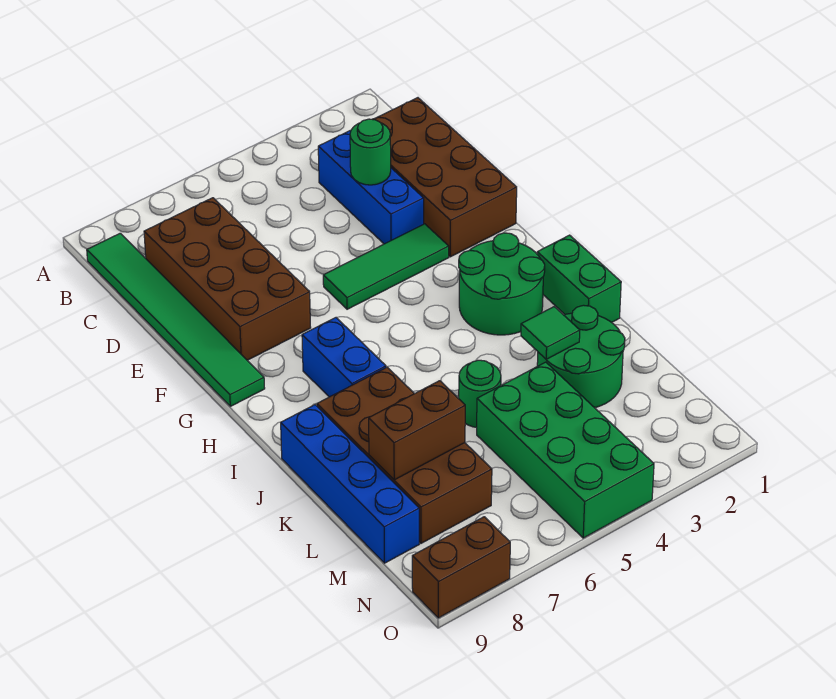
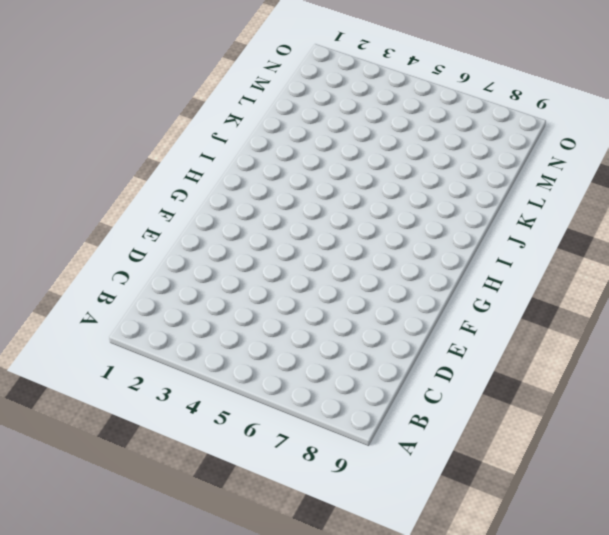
none -> green 1x6 tile [87,233,265,406]
none -> brown 2x4 brick [373,98,517,257]
none -> blue 1x3 brick [318,130,424,244]

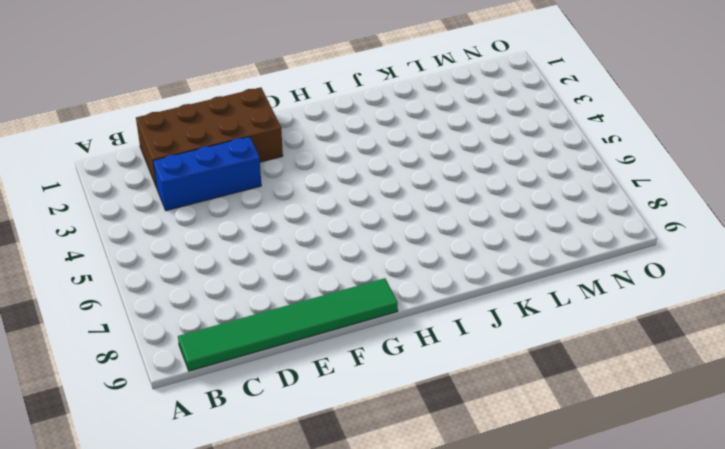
none -> brown 2x4 brick [144,198,311,360]
none -> green 1x3 tile [323,224,449,309]
none -> green 2x2 round brick [459,233,545,335]

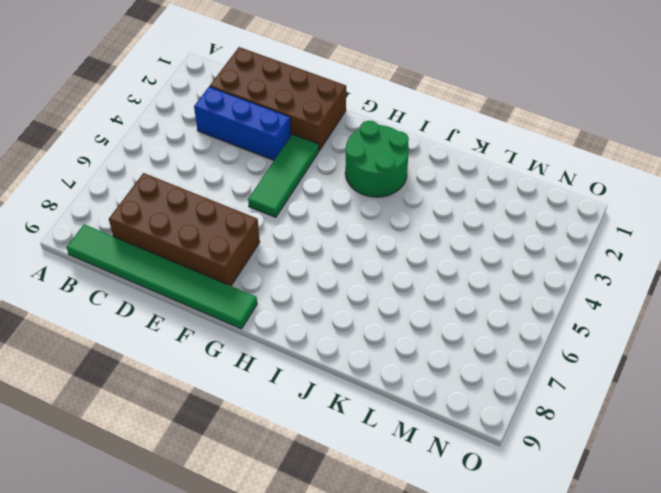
none -> blue 1x2 brick [302,318,386,397]
none -> green 1x2 brick [537,235,621,322]
none -> brown 2x4 brick [317,367,492,543]

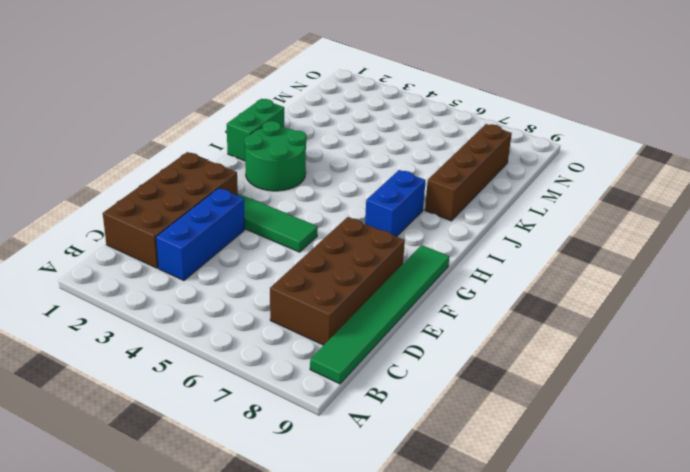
brown 1x4 brick [425,124,512,221] -> brown 2x4 brick [317,367,492,543]
none -> blue 1x4 brick [281,405,419,563]
none -> green 2x2 round brick [537,305,625,408]
none -> green 1x1 round brick [459,360,501,427]

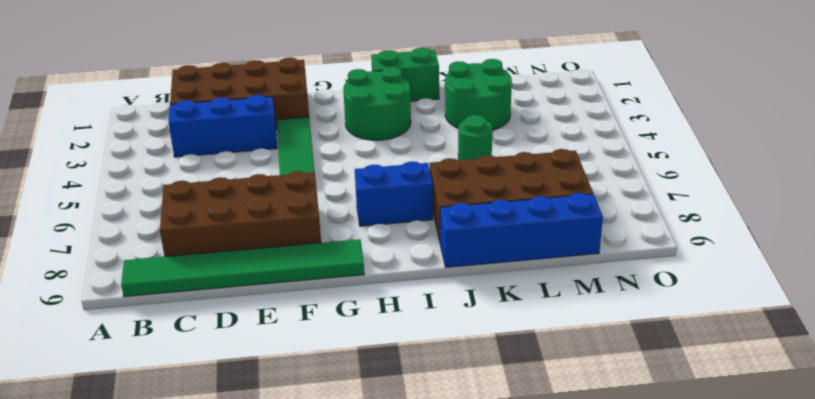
none -> green 2x4 brick [477,362,654,538]
none -> brown 1x2 brick [412,517,510,618]
none -> green 1x1 round brick [350,119,391,185]

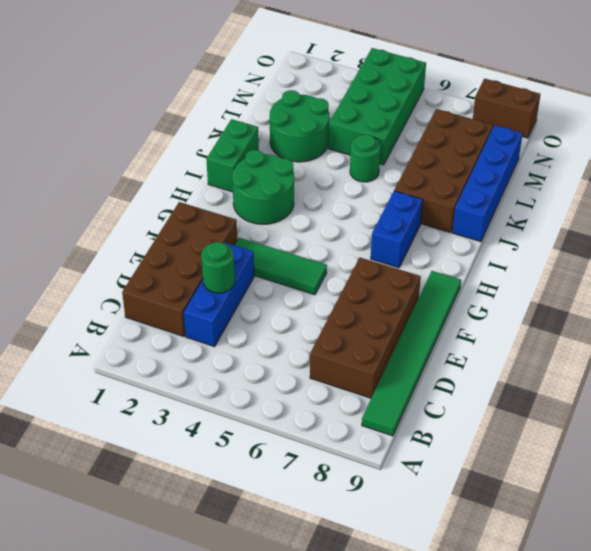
none -> green 1x1 tile [521,307,580,359]
none -> brown 1x2 brick [369,381,465,480]

